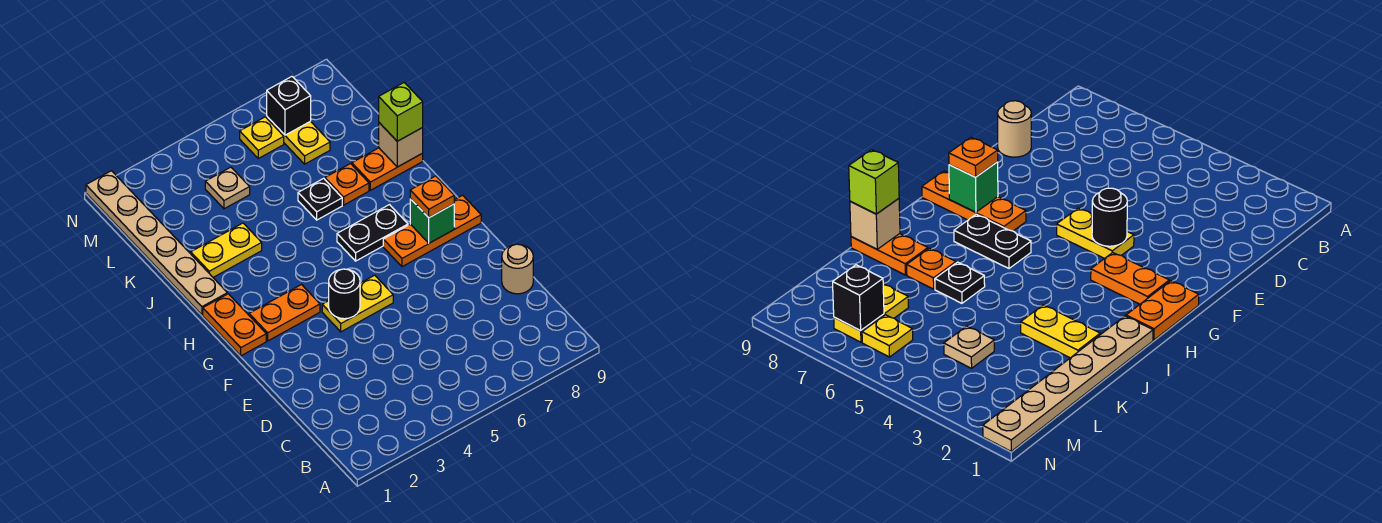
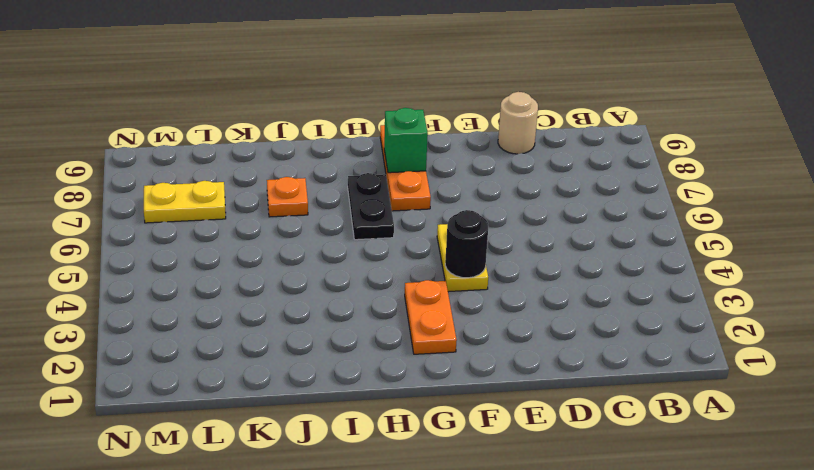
none -> orange 1x2 plate [203,294,266,356]
none -> tan 1x6 plate [86,171,227,315]
none -> yellow 1x2 plate [191,223,262,277]

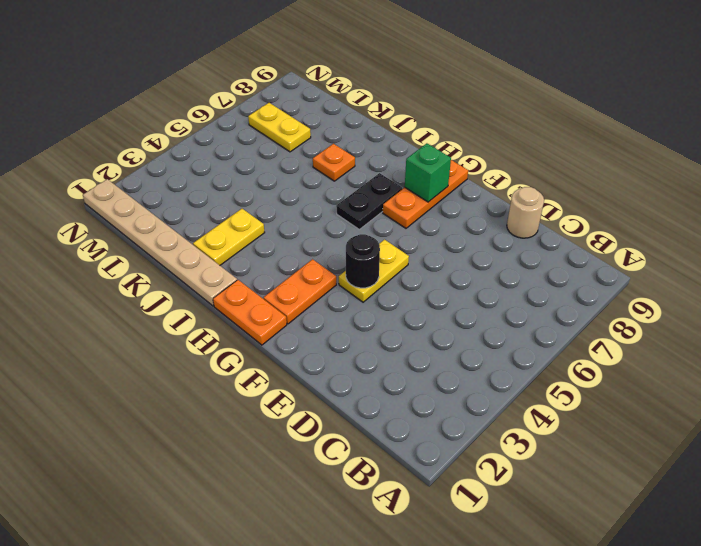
none -> black 1x1 plate [298,178,342,220]
none -> orange 1x2 plate [352,148,423,190]
none -> tan 1x1 plate [205,167,250,209]

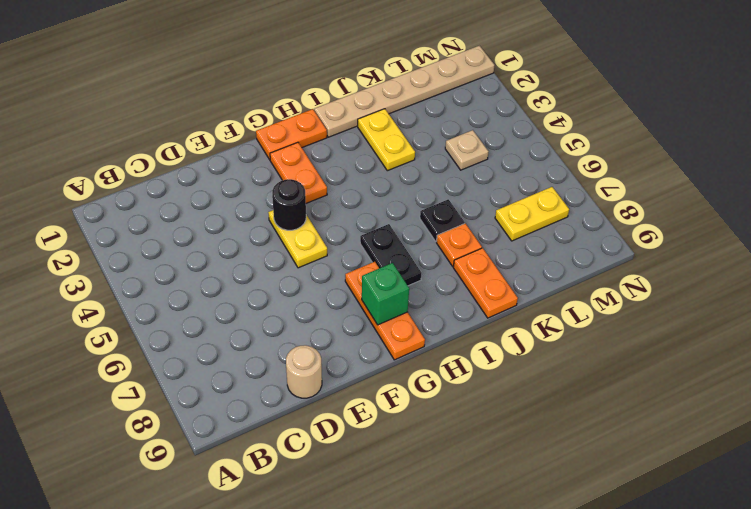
none -> yellow 1x1 plate [240,117,284,158]
none -> tan 1x1 brick [379,123,423,167]
none -> black 1x1 brick [267,77,311,135]

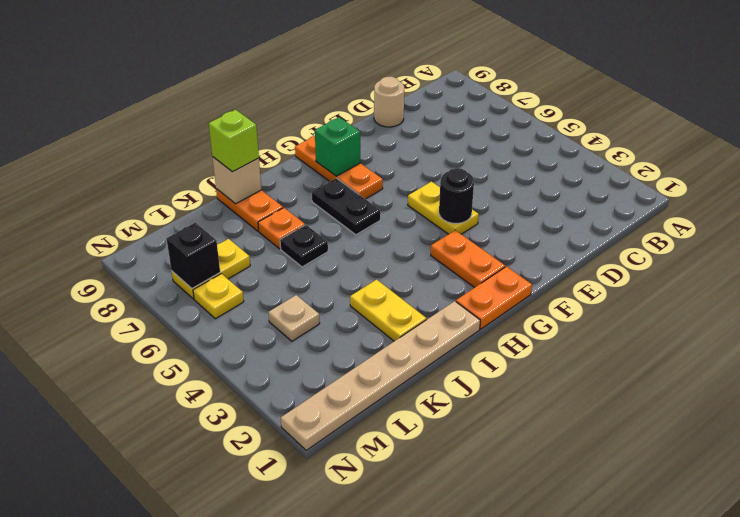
none -> orange 1x1 plate [410,176,454,217]

